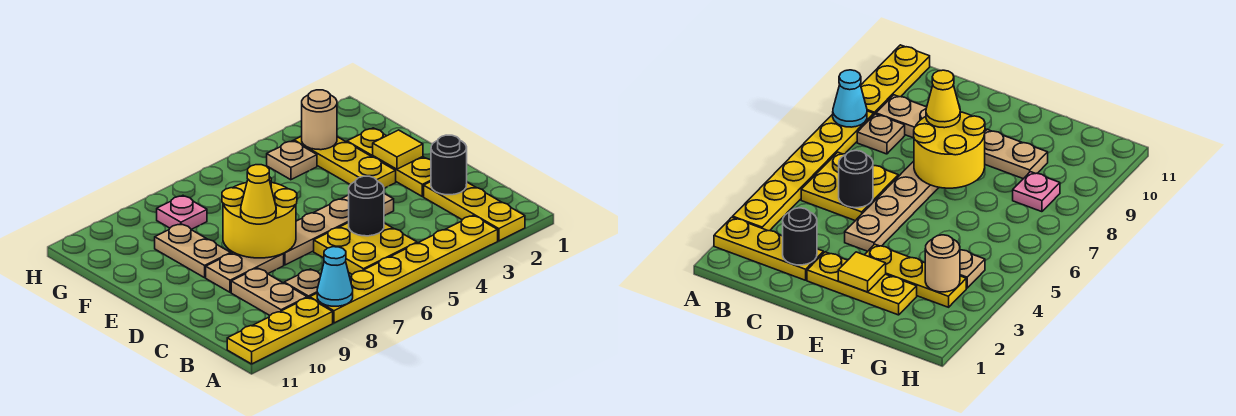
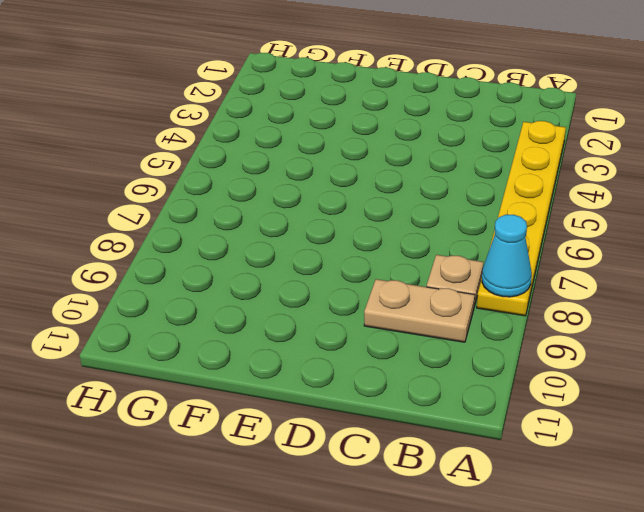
none -> yellow 1x3 plate [424,182,525,241]
none -> yellow 1x3 plate [227,298,333,364]
none -> yellow 2x2 plate [314,223,417,274]

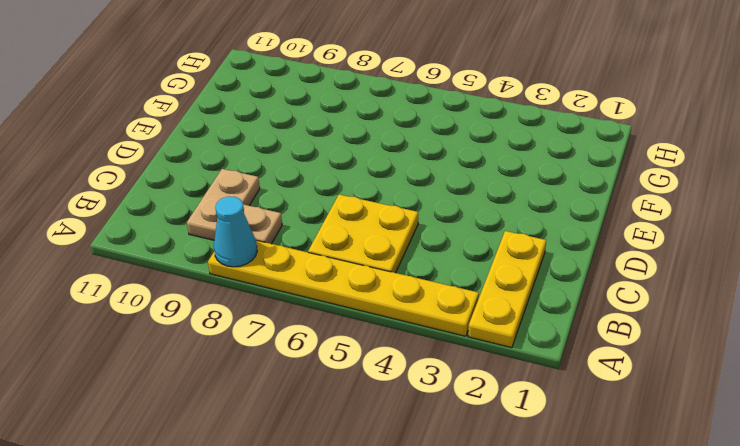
none -> yellow 1x3 plate [227,298,333,364]
none -> yellow 1x3 plate [347,128,431,197]
none -> tan 1x4 plate [284,194,394,265]

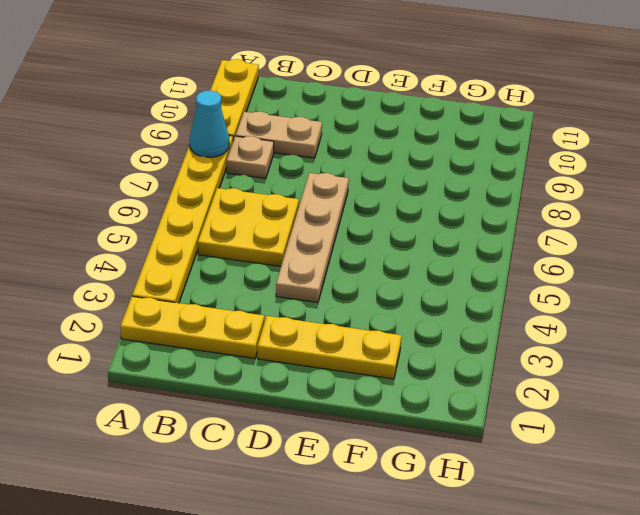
none -> tan 1x2 plate [206,252,284,292]
none -> yellow 1x3 plate [294,136,396,188]
none -> tan 1x2 plate [155,224,231,278]

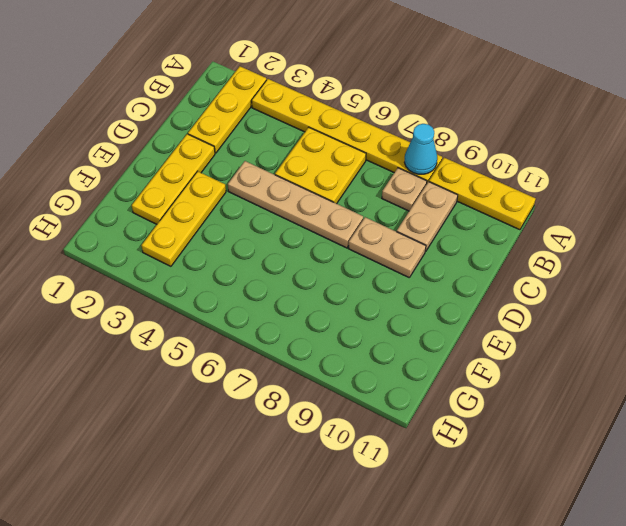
none -> tan 1x2 plate [155,224,231,278]
none -> tan 1x1 plate [267,141,317,180]
none -> pink 1x1 plate [157,196,207,229]

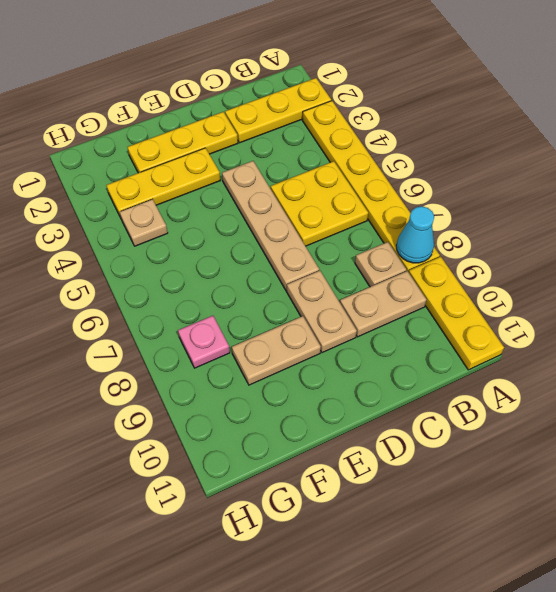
none -> black 1x1 round brick [431,135,467,195]
none -> black 1x1 round brick [349,176,384,236]
none -> yellow 2x2 round brick [222,177,297,258]

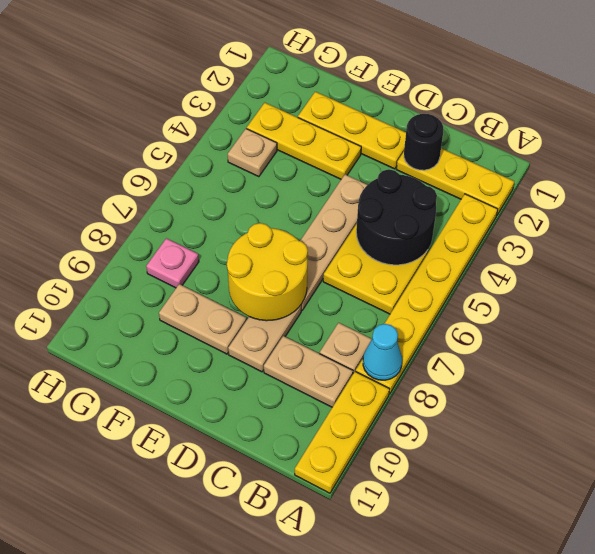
black 2x2 round brick [356,169,437,265] -> black 1x1 round brick [349,176,384,236]
none -> yellow 1x1 tile [373,130,423,169]
none -> tan 1x1 round brick [302,90,337,150]
none -> yellow 1x1 cone [241,165,276,224]

